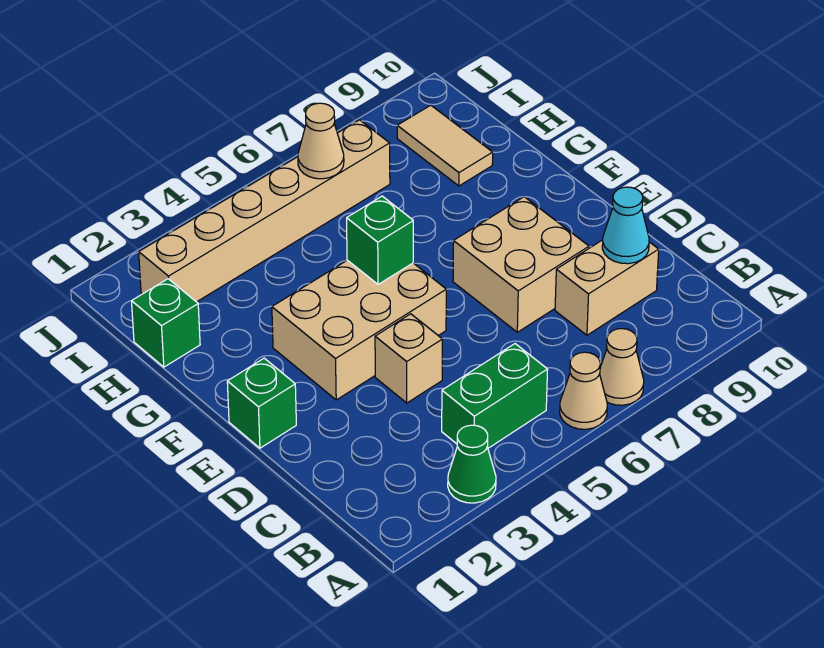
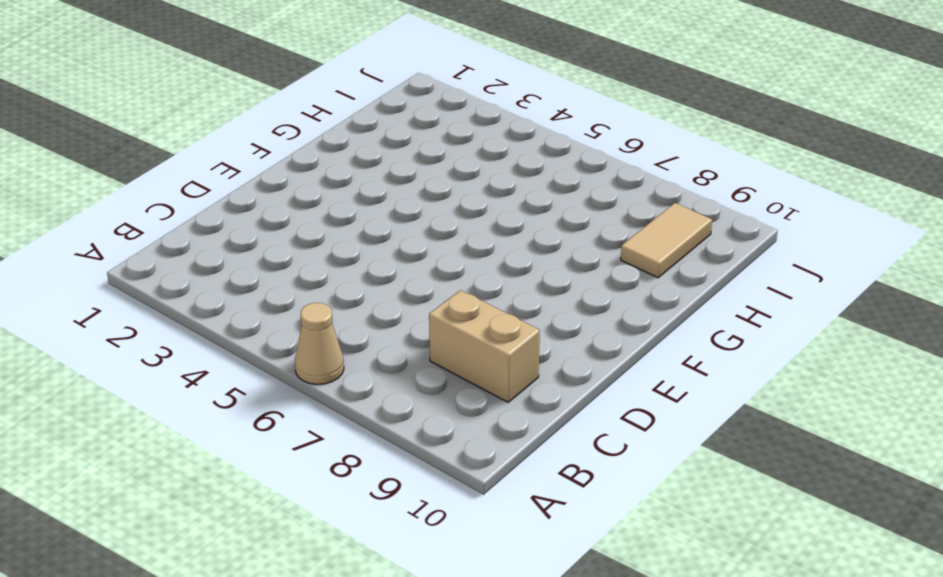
none -> green 1x1 cone [448,425,496,503]
none -> tan 1x1 cone [600,329,644,405]
none -> green 1x2 brick [442,344,548,448]

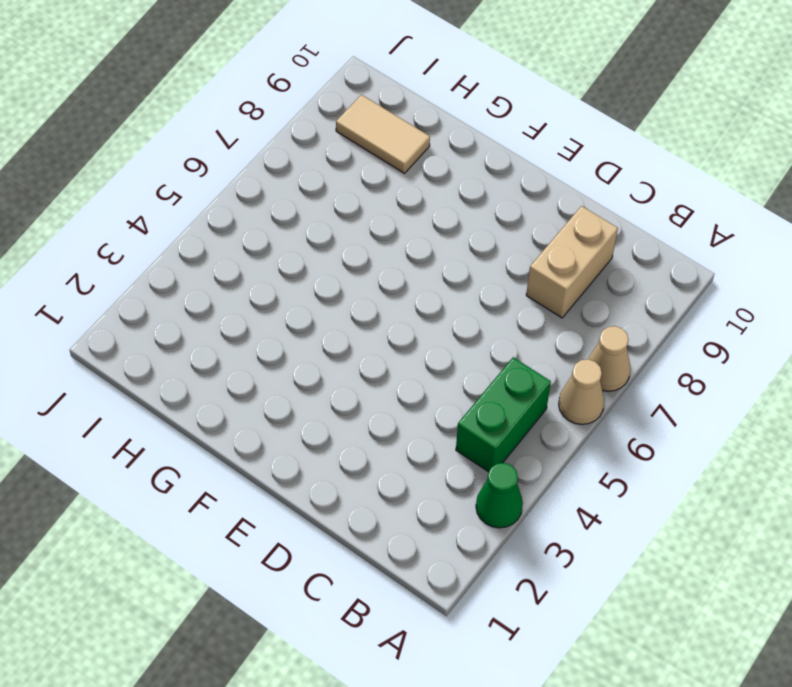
none -> tan 1x1 brick [375,314,442,403]
none -> tan 2x2 brick [453,197,589,332]
none -> green 1x1 brick [227,358,296,448]

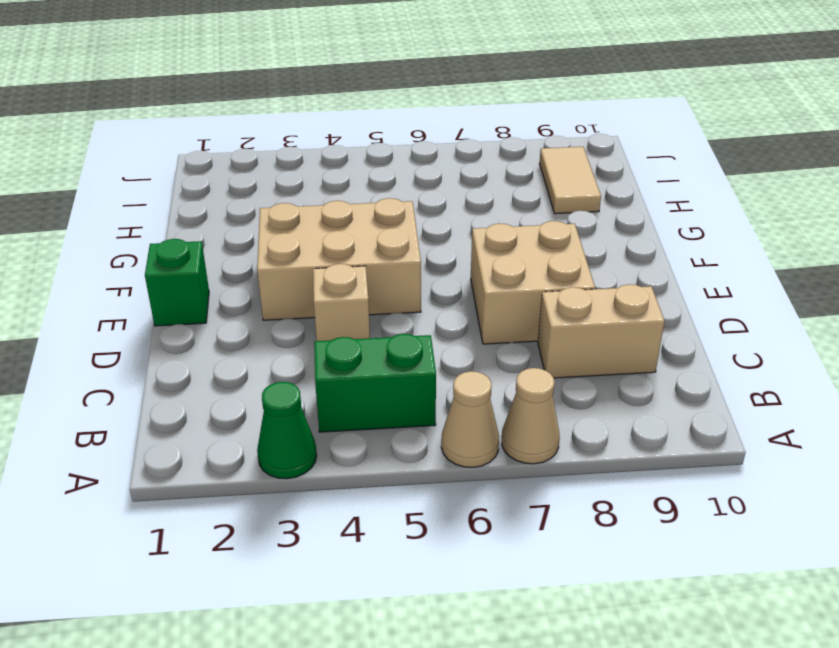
none -> green 1x1 brick [132,279,200,367]
none -> tan 1x6 brick [139,120,390,302]
none -> cyan 1x1 cone [602,187,649,264]

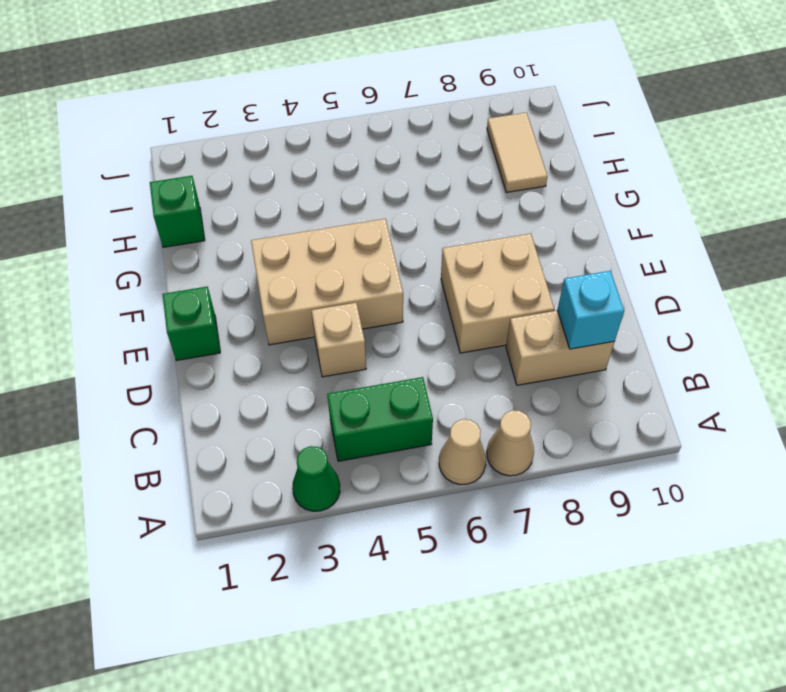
cyan 1x1 brick [558,271,624,349] -> cyan 1x1 cone [602,187,649,264]
none -> tan 1x6 brick [139,120,390,302]
none -> green 1x1 brick [347,196,413,284]
none -> tan 1x1 cone [298,103,344,179]

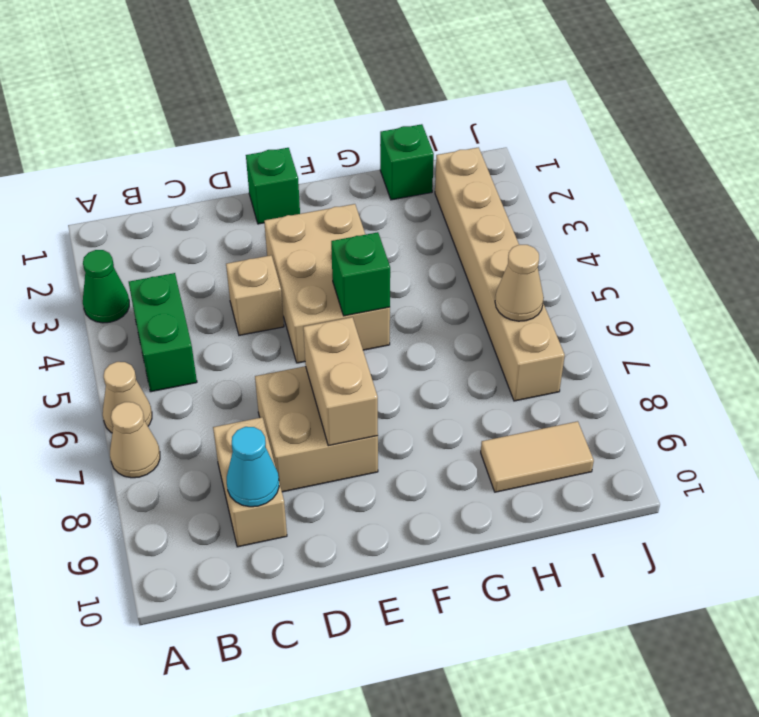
tan 1x2 brick [303,317,378,446] -> none

